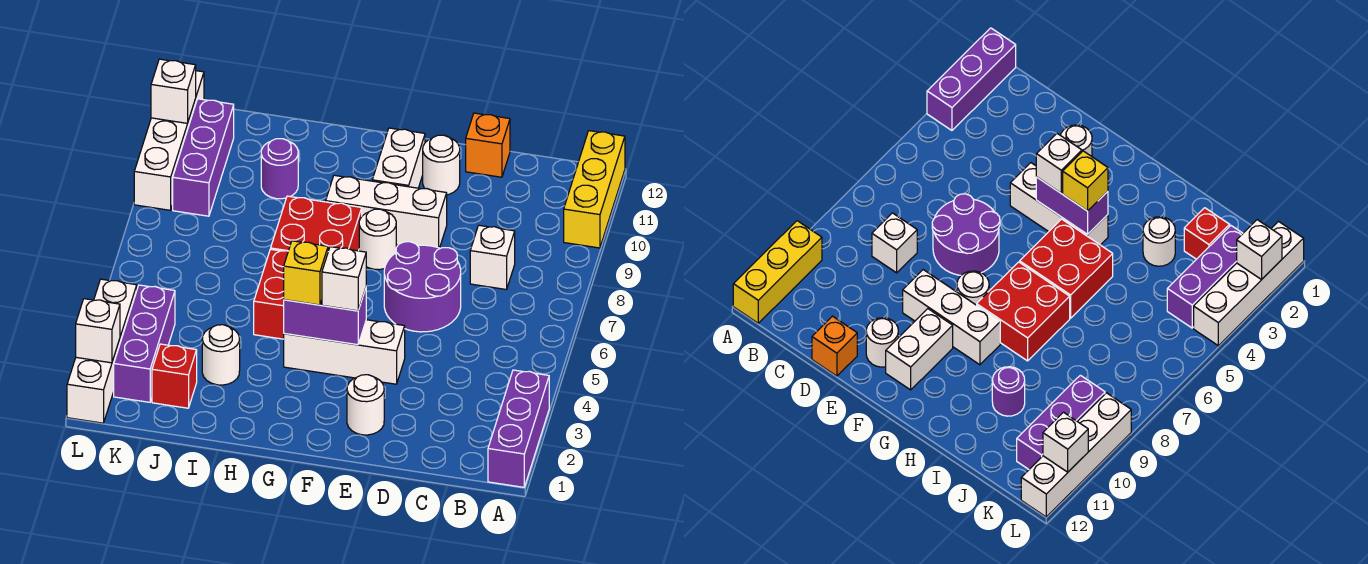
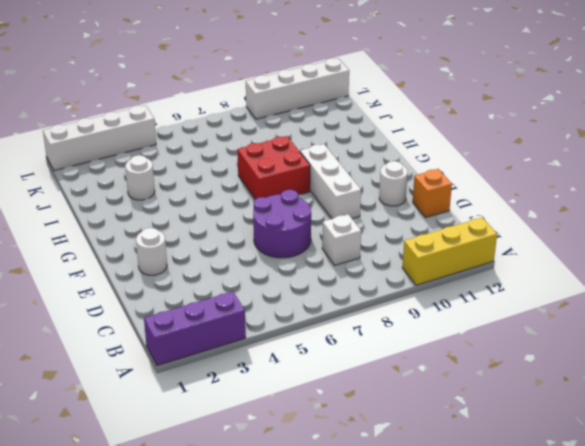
none -> white 1x3 brick [284,320,405,384]
none -> white 1x1 round brick [359,209,396,270]
none -> white 1x2 brick [372,128,425,188]

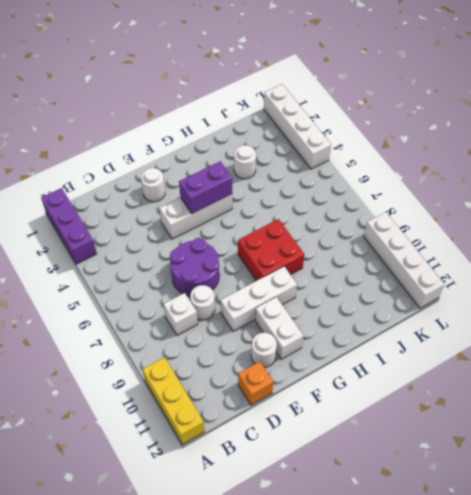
white 1x1 round brick [190,285,215,320] -> white 1x1 round brick moved to [359,209,396,270]
none -> red 2x2 brick [254,249,288,339]
none -> purple 1x1 round brick [261,139,298,199]
none -> red 1x1 brick [152,344,197,408]

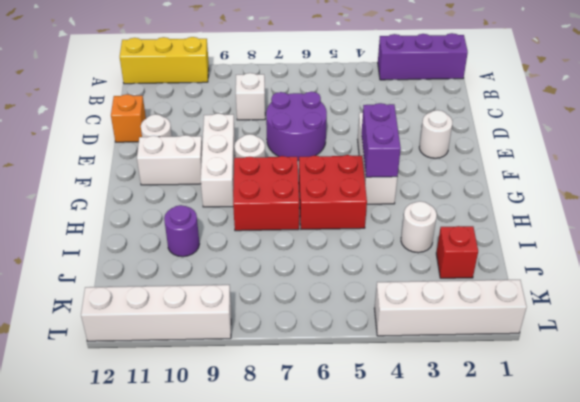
none -> purple 1x3 brick [114,285,175,402]
none -> purple 1x3 brick [173,99,234,216]
none -> white 1x1 brick [76,299,120,363]

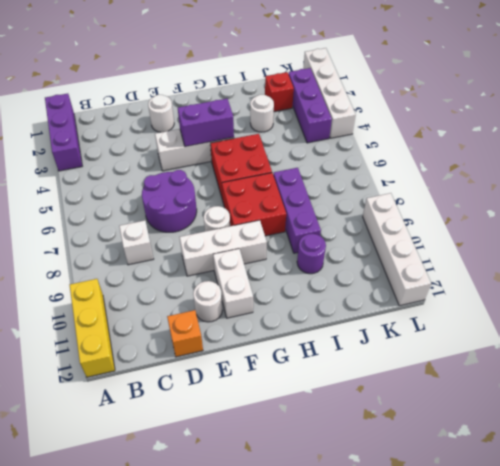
purple 1x3 brick [273,168,321,253] -> purple 1x3 brick moved to [173,99,234,216]
none -> white 1x1 brick [76,299,120,363]
none -> white 1x1 brick [151,59,196,123]
none -> white 1x1 brick [322,247,366,311]

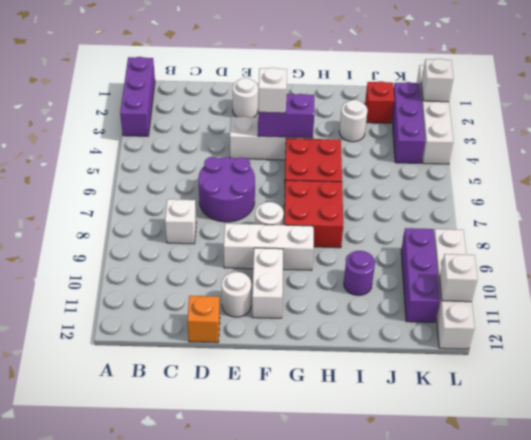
none -> yellow 1x3 brick [564,131,625,248]
none -> yellow 1x1 brick [284,241,328,305]

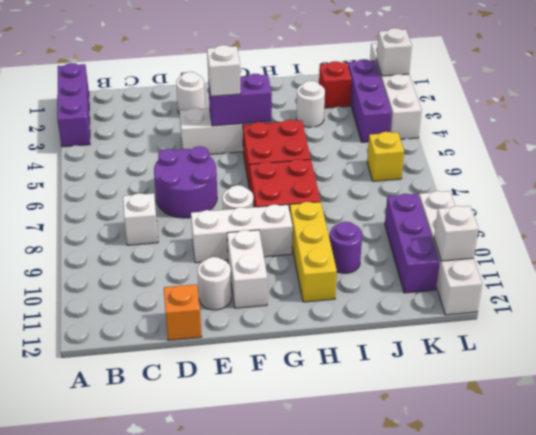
yellow 1x3 brick [290,202,337,302] -> yellow 1x3 brick moved to [564,131,625,248]
yellow 1x1 brick [367,132,404,181] -> yellow 1x1 brick moved to [284,241,328,305]

